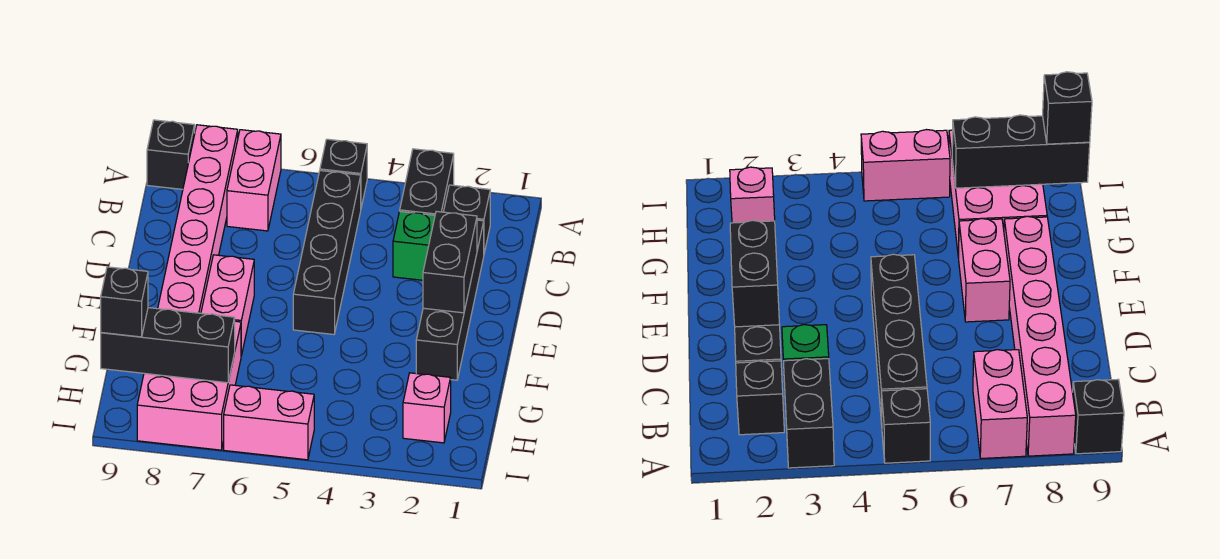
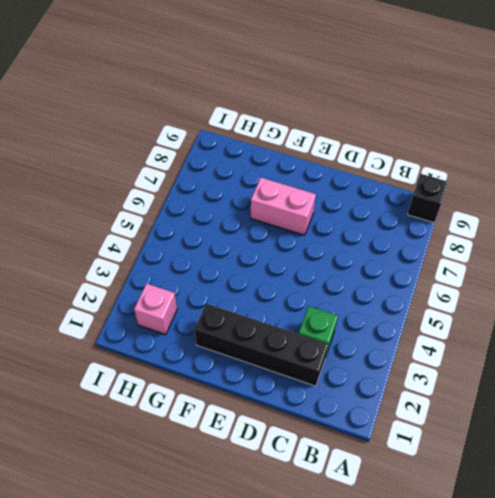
none -> black 1x2 brick [400,149,454,215]
none -> black 1x1 brick [320,139,367,207]
none -> pink 1x2 brick [227,130,281,231]

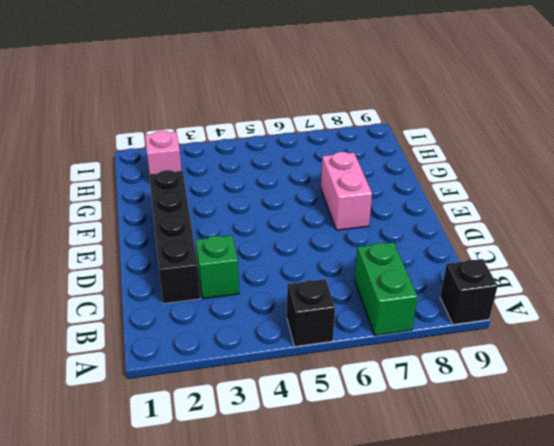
green 1x2 brick [355,242,418,335] -> pink 1x2 brick [227,130,281,231]
none -> black 1x2 brick [400,149,454,215]
none -> pink 1x6 brick [158,125,238,313]
none -> black 1x1 brick [444,185,490,253]

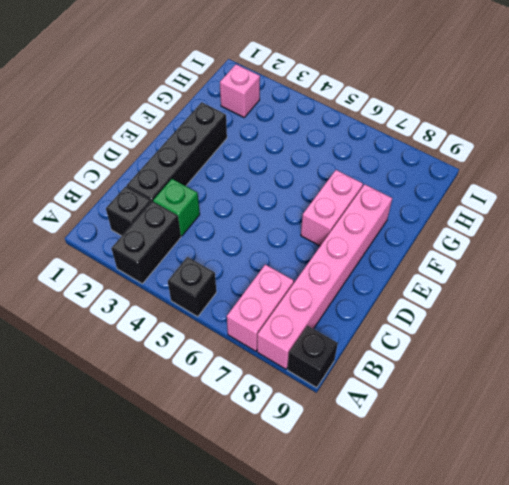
none -> black 1x4 brick [293,171,361,334]
none -> pink 2x3 brick [137,321,241,450]
none -> pink 1x2 brick [224,385,314,460]

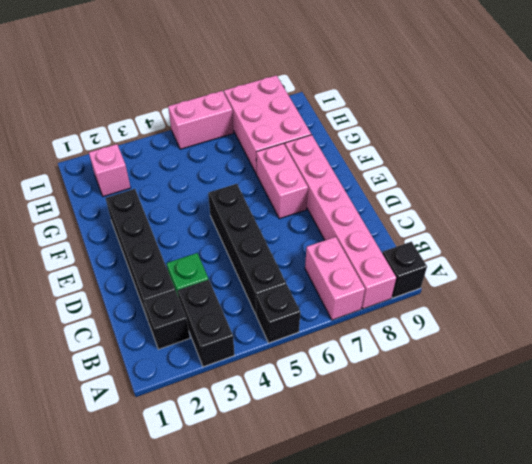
none -> black 1x2 brick [423,211,477,313]
none -> black 1x3 brick [101,308,235,383]
none -> black 1x1 brick [101,267,148,337]

